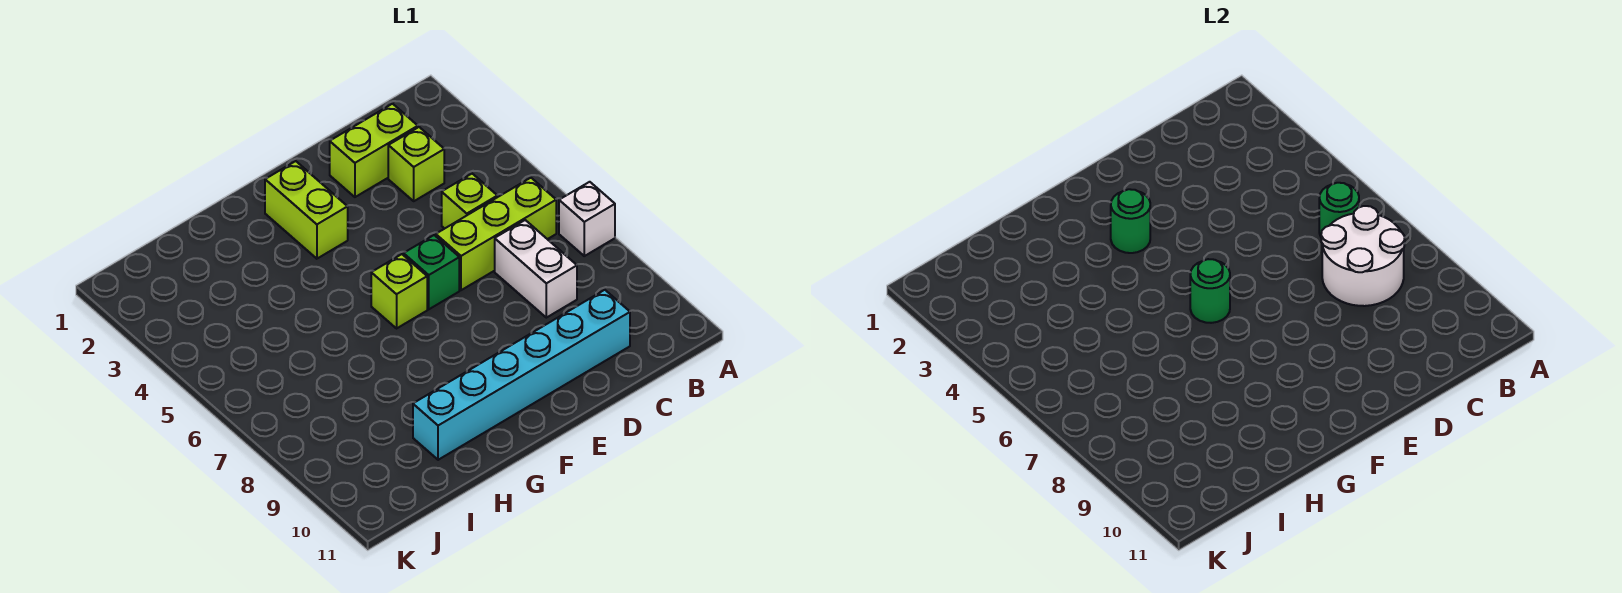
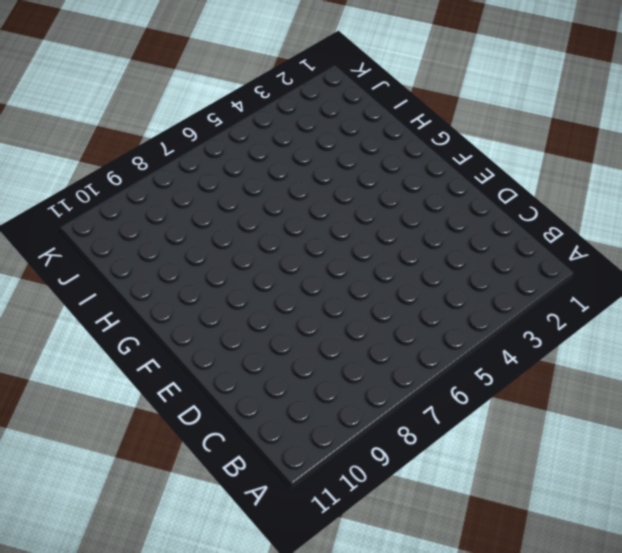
none -> white 1x1 brick [559,182,615,256]
none -> lime 1x3 brick [436,178,556,290]
none -> lime 1x2 brick [330,104,418,197]

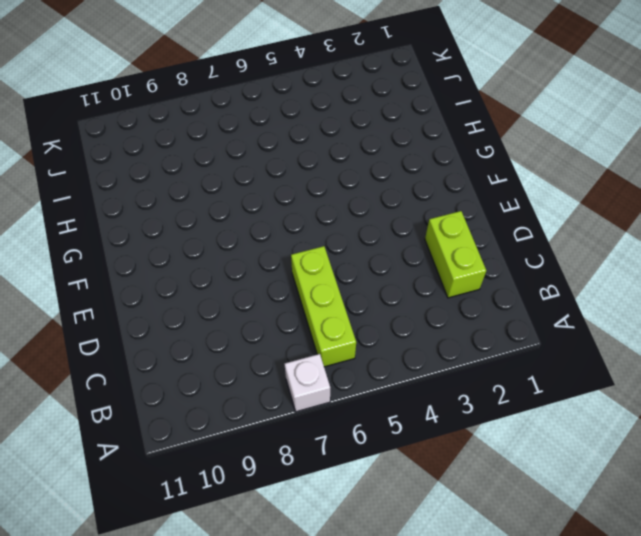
none -> lime 1x1 brick [388,127,444,201]
none -> lime 1x1 brick [442,174,497,229]
none -> white 1x2 brick [495,220,577,318]

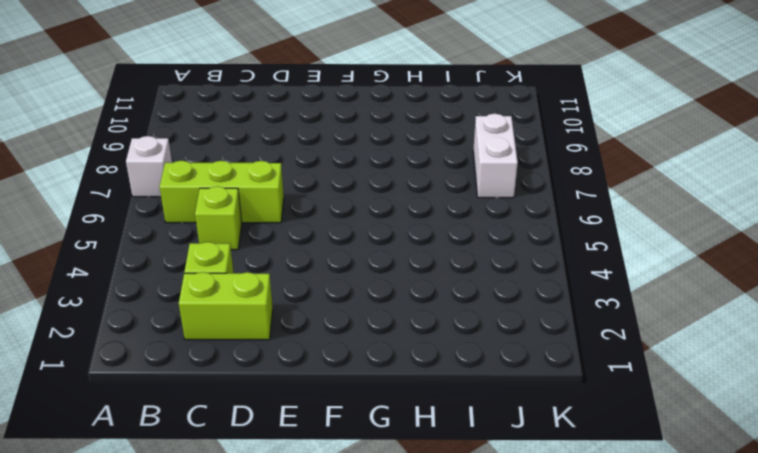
white 1x2 brick [473,114,518,198] -> white 1x2 brick moved to [495,220,577,318]
none -> cyan 1x6 brick [413,290,630,460]
none -> green 1x1 brick [404,235,459,309]
none -> lime 1x2 brick [265,161,348,259]

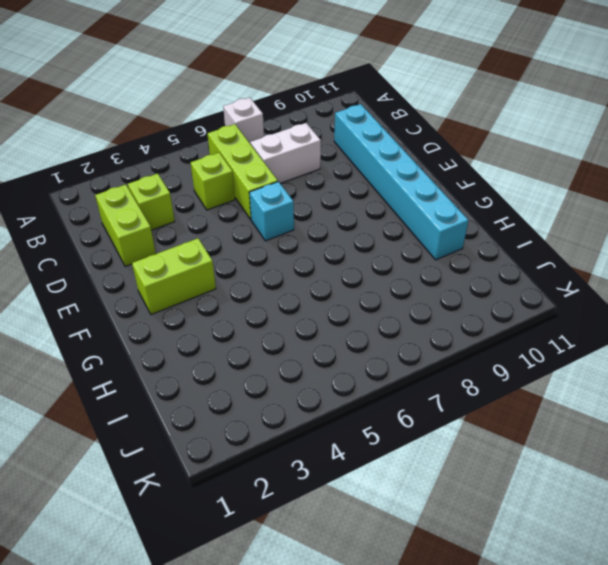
cyan 1x1 brick [249,182,294,241] -> green 1x1 brick [404,235,459,309]
none -> lime 1x1 brick [371,254,427,328]
none -> green 1x1 round brick [1319,183,1359,236]
none -> white 2x2 round brick [1321,206,1405,306]

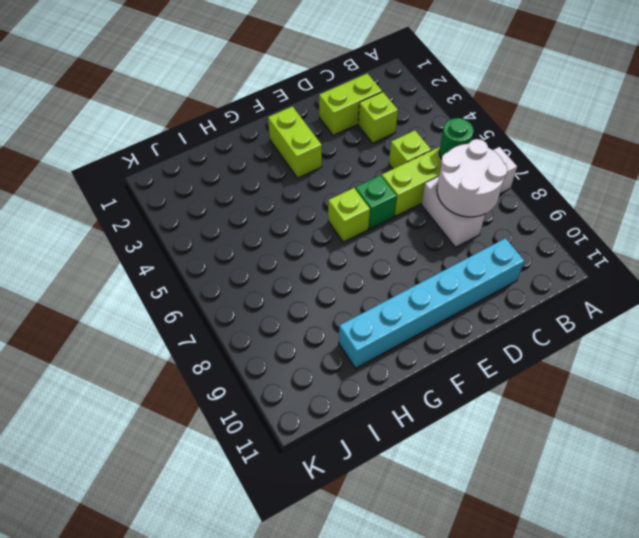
none -> green 1x1 round brick [1111,189,1150,253]
none -> green 1x1 round brick [1190,259,1230,323]

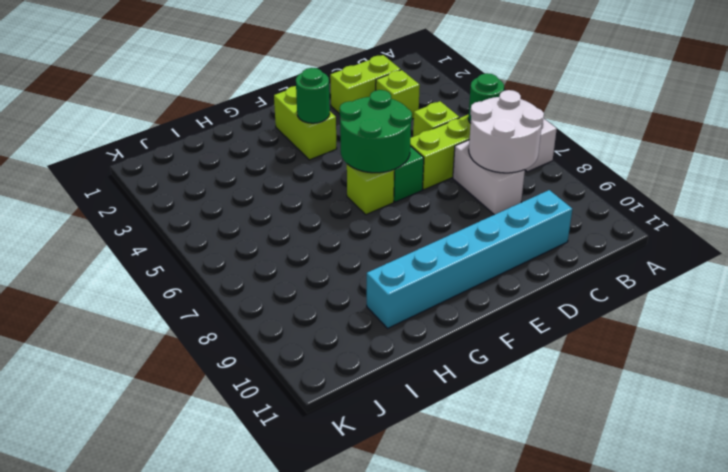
green 2x2 round brick [340,90,412,173] -> green 1x1 round brick [1190,259,1230,323]

